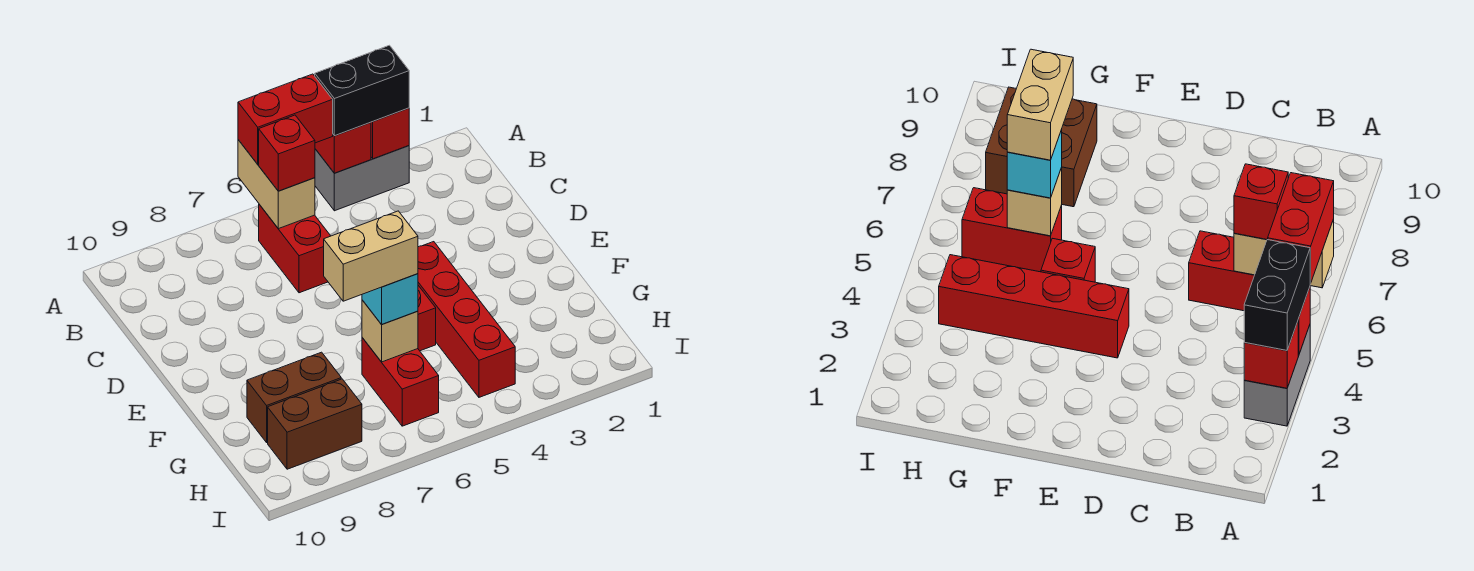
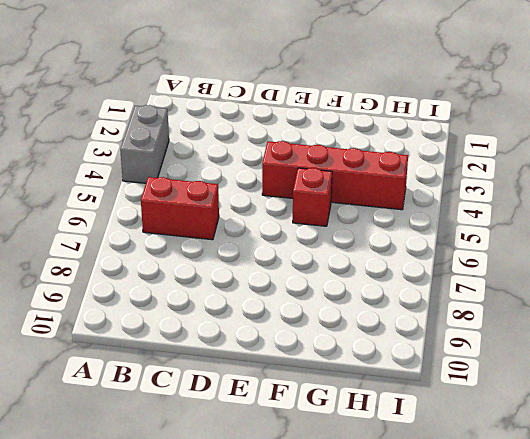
none -> red 1x2 brick [362,338,439,426]
none -> brown 1x2 brick [247,352,341,442]
none -> brown 1x2 brick [268,379,362,469]

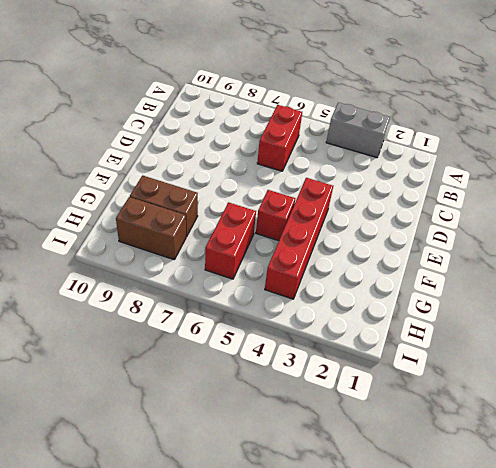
none -> red 1x1 brick [371,108,409,159]
none -> red 1x1 brick [315,122,371,173]
none -> tan 1x2 brick [238,140,315,229]

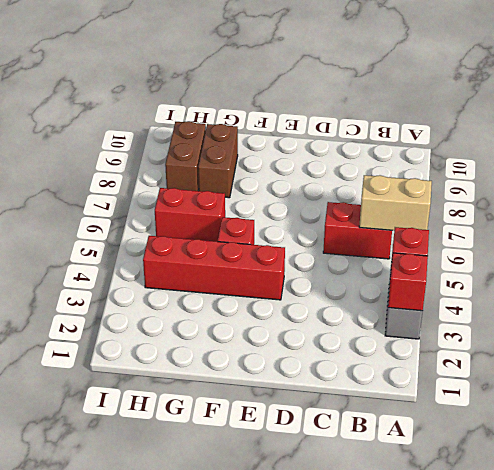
none -> tan 1x1 brick [362,300,418,362]
none -> black 1x2 brick [315,45,409,136]
none -> red 1x2 brick [238,74,333,164]

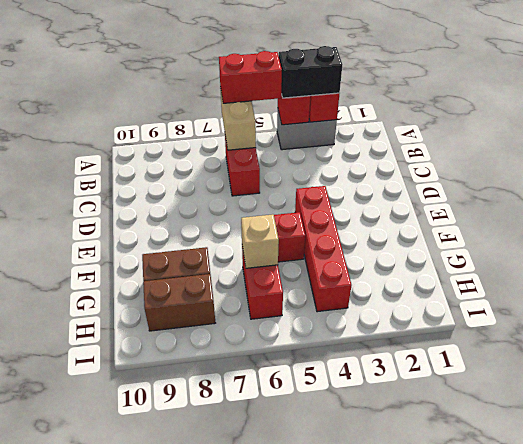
none -> red 1x1 brick [259,115,315,191]
none -> cyan 1x1 brick [362,274,418,324]
none -> tan 1x2 brick [324,211,418,301]

